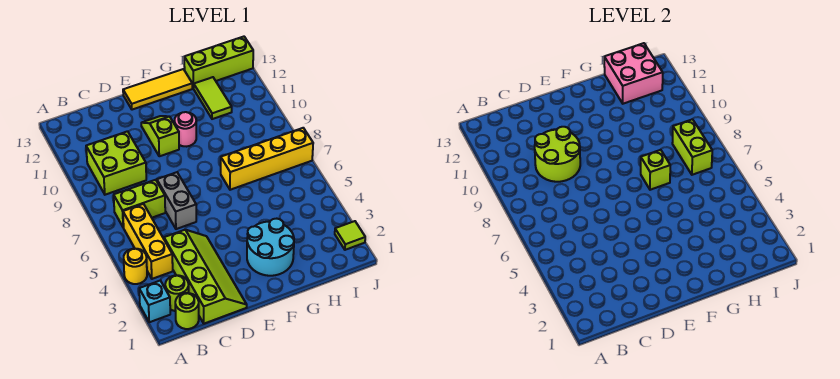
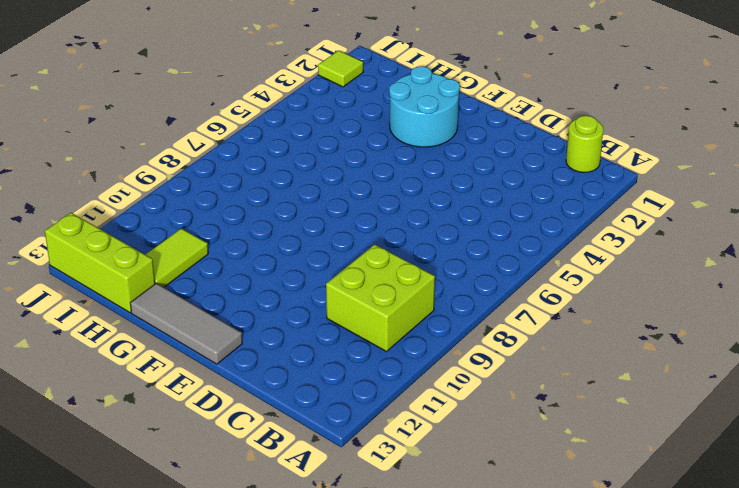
grey 1x3 tile [130,283,242,364] -> yellow 1x3 tile [123,69,192,110]
none -> cyan 1x1 brick [139,280,170,322]
none -> yellow 1x1 round brick [124,249,147,284]
none -> lime 1x1 round brick [165,275,189,311]

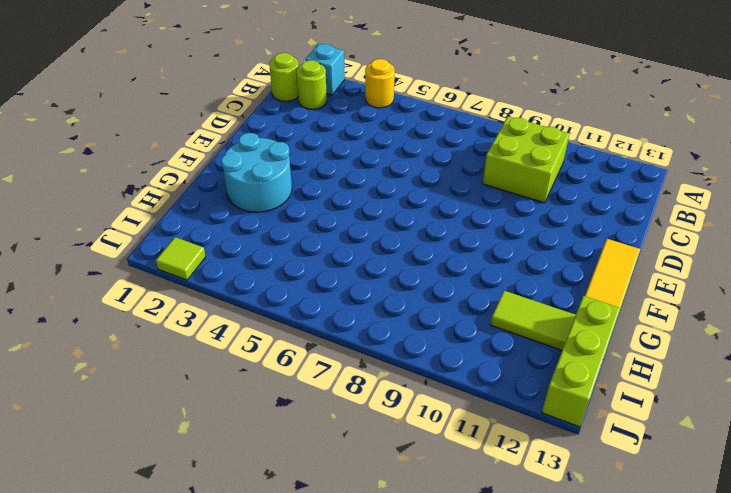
none -> yellow 1x3 brick [123,204,173,279]
none -> lime 1x2 brick [114,180,165,228]
none -> lime 2x4 slope [164,230,247,324]

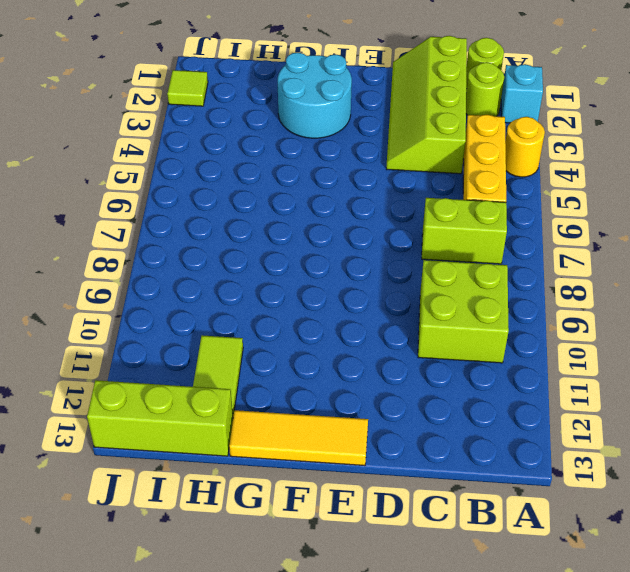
none -> grey 1x2 brick [157,172,196,229]
none -> lime 1x2 slope [141,116,179,156]
none -> pink 1x1 round brick [174,112,196,147]

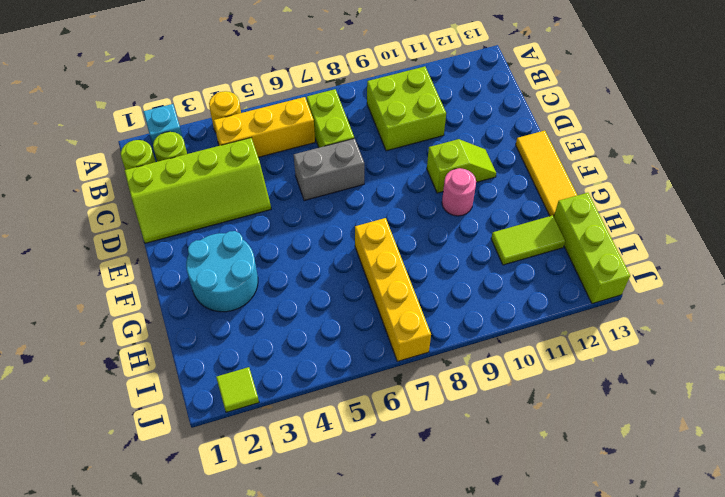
none -> lime 2x2 round brick [535,127,580,182]
none -> lime 1x1 brick [641,150,670,190]
none -> pink 2x2 brick [604,43,663,104]

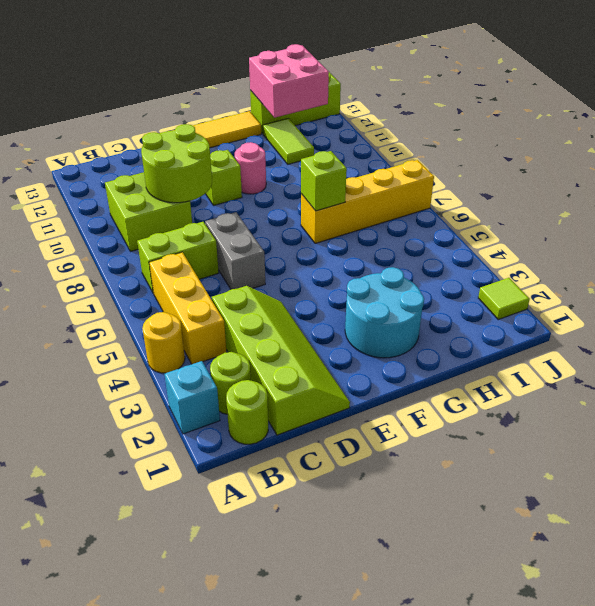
none -> lime 1x2 brick [672,119,712,175]

